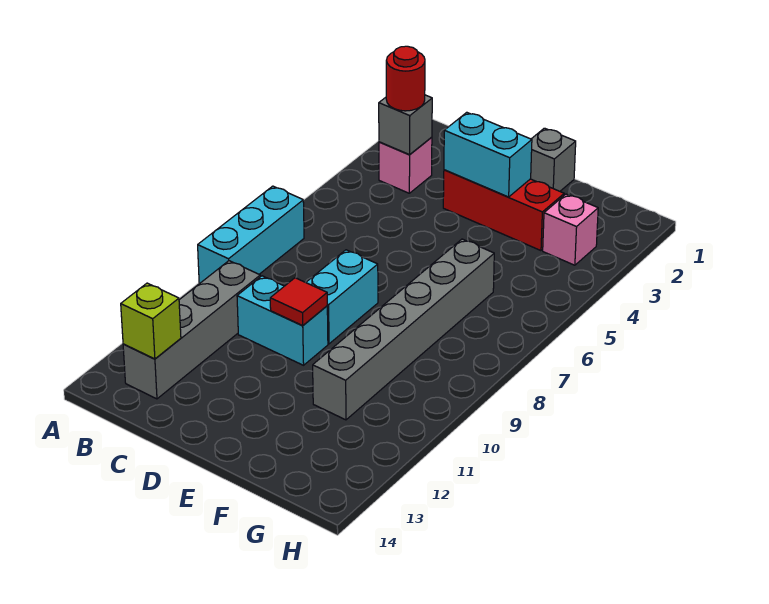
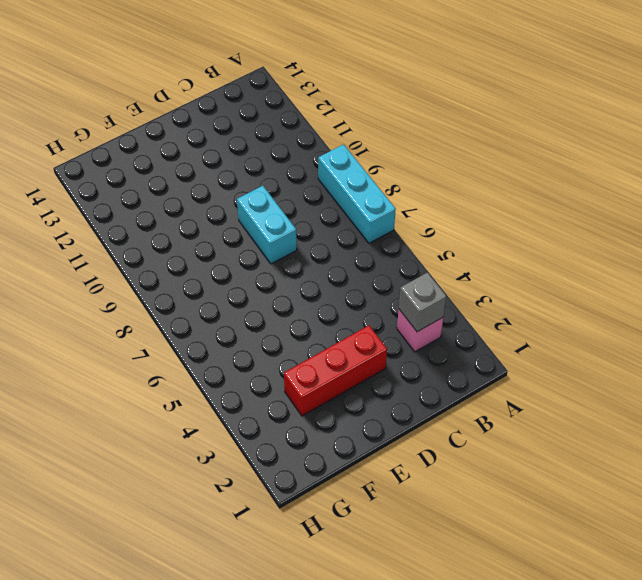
none -> grey 1x4 brick [123,261,260,399]
none -> cyan 1x2 brick [237,276,328,365]
none -> grey 1x1 brick [531,128,576,191]

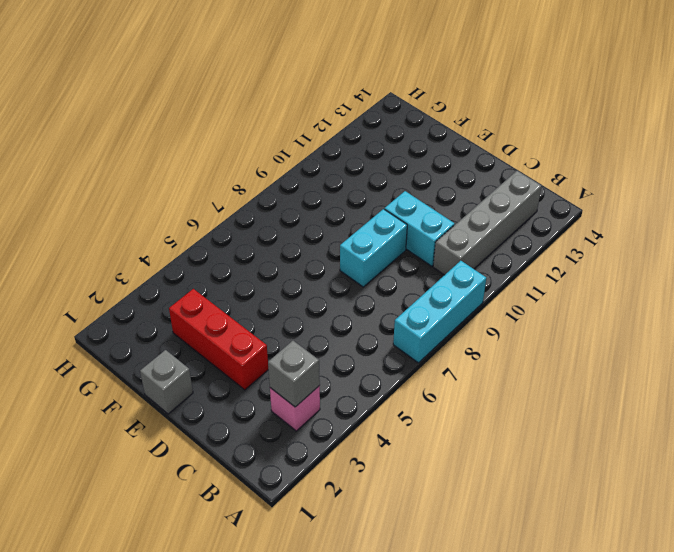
none -> grey 1x6 brick [313,239,494,420]
none -> pink 1x1 brick [543,194,598,265]
none -> lime 1x1 brick [121,283,181,359]

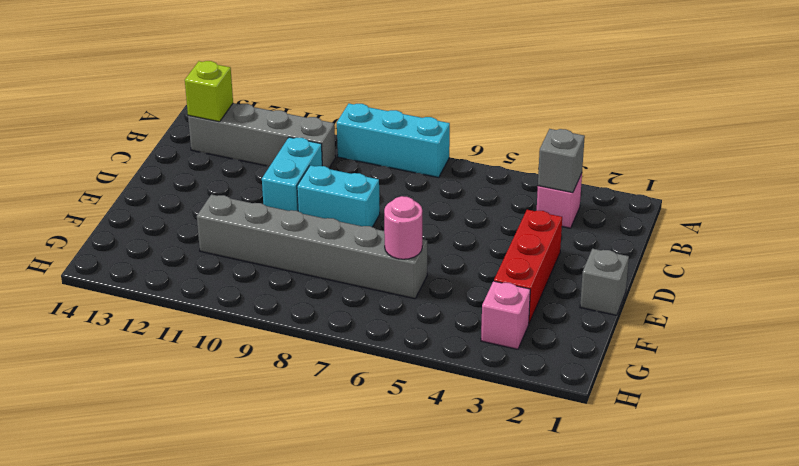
pink 1x1 round brick [384,196,422,259] -> none
none -> cyan 1x2 brick [444,112,532,197]
none -> red 1x1 tile [270,278,327,325]
none -> red 1x1 round brick [386,46,425,111]

